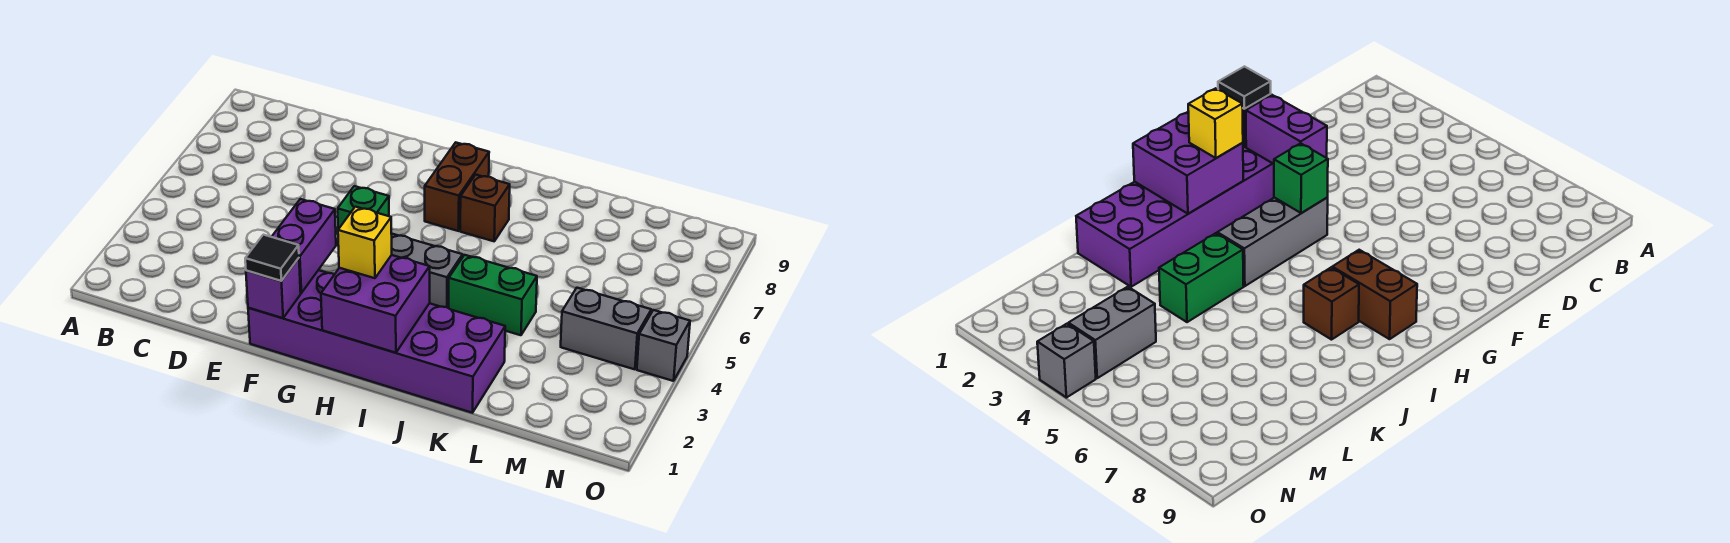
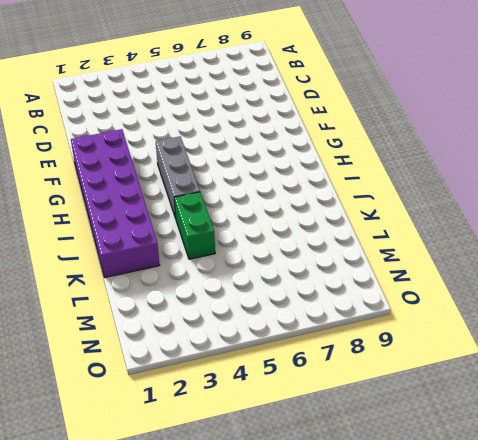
none -> brown 1x2 brick [425,143,489,231]
none -> brown 1x1 brick [460,175,510,241]
none -> grey 1x2 brick [561,288,651,369]

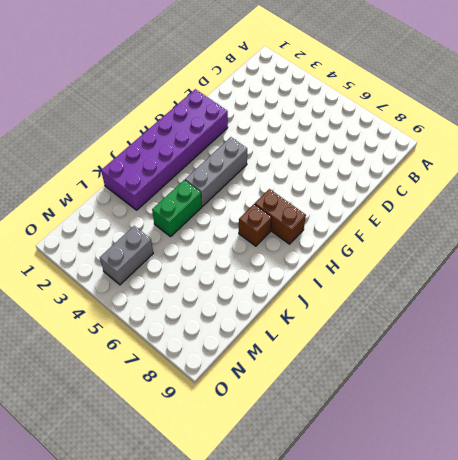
none -> grey 1x1 brick [637,310,690,381]
none -> purple 1x1 brick [246,258,301,318]
none -> purple 1x2 brick [272,199,336,293]

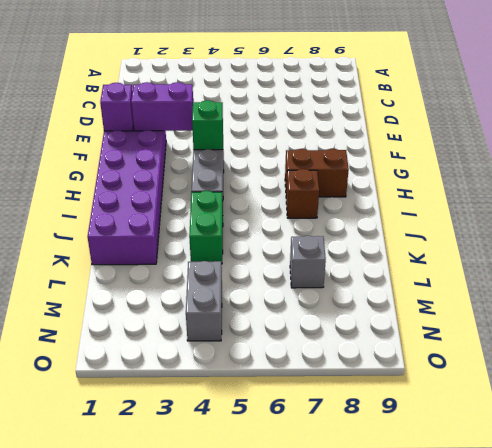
grey 1x1 brick [290,236,326,288] -> grey 1x1 brick moved to [637,310,690,381]
none -> purple 2x2 brick [321,255,430,353]
none -> black 1x1 tile [245,235,299,281]
none -> yellow 1x1 brick [338,207,392,278]

